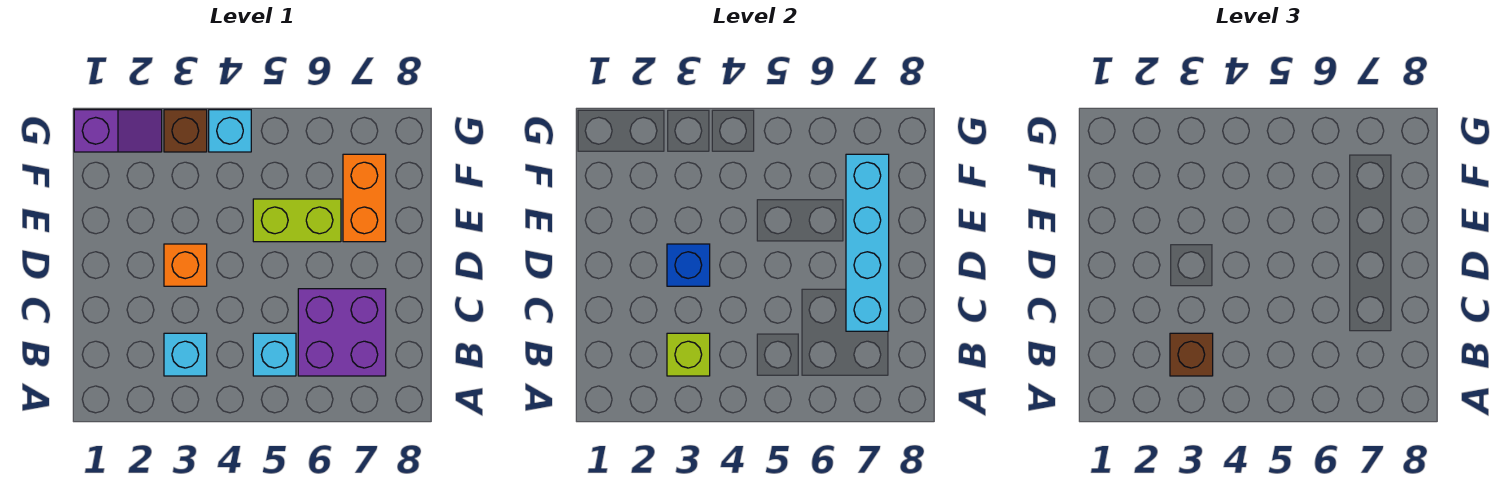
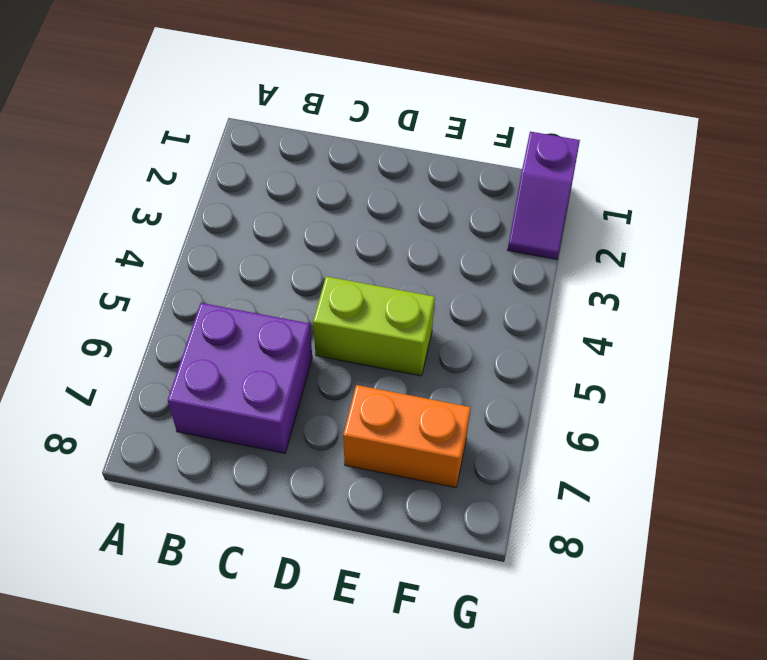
lime 1x2 brick [313,276,435,376] -> lime 1x2 brick turned to [253,199,341,242]
none -> cyan 1x1 brick [164,333,207,376]
none -> cyan 1x1 brick [253,333,296,376]
none -> orange 1x1 brick [164,244,207,286]

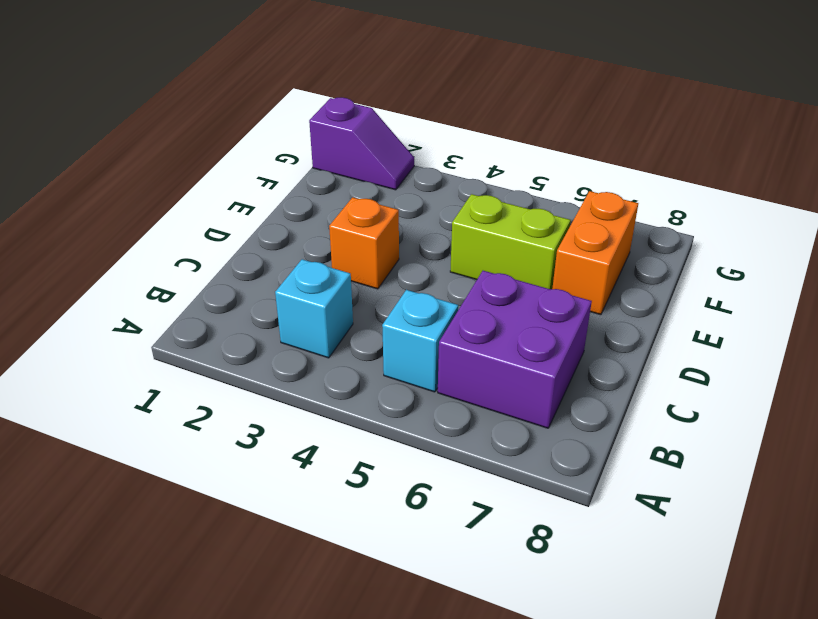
none -> brown 1x1 brick [164,110,207,152]
none -> cyan 1x1 brick [209,110,251,152]
none -> lime 1x1 brick [667,333,710,376]

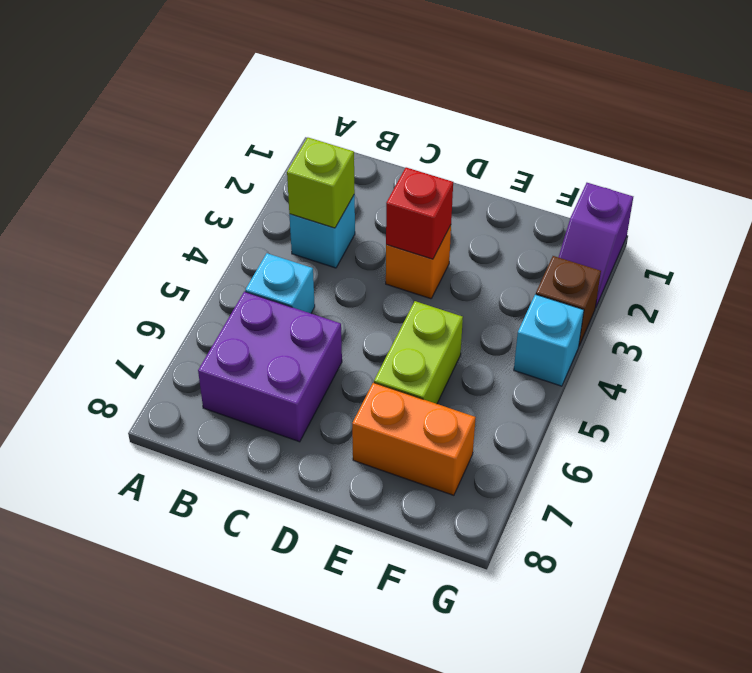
red 1x1 brick [386,167,453,259] -> blue 1x1 brick [667,244,710,286]
none -> cyan 1x4 brick [846,154,889,331]
none -> brown 1x1 brick [1170,333,1213,376]

